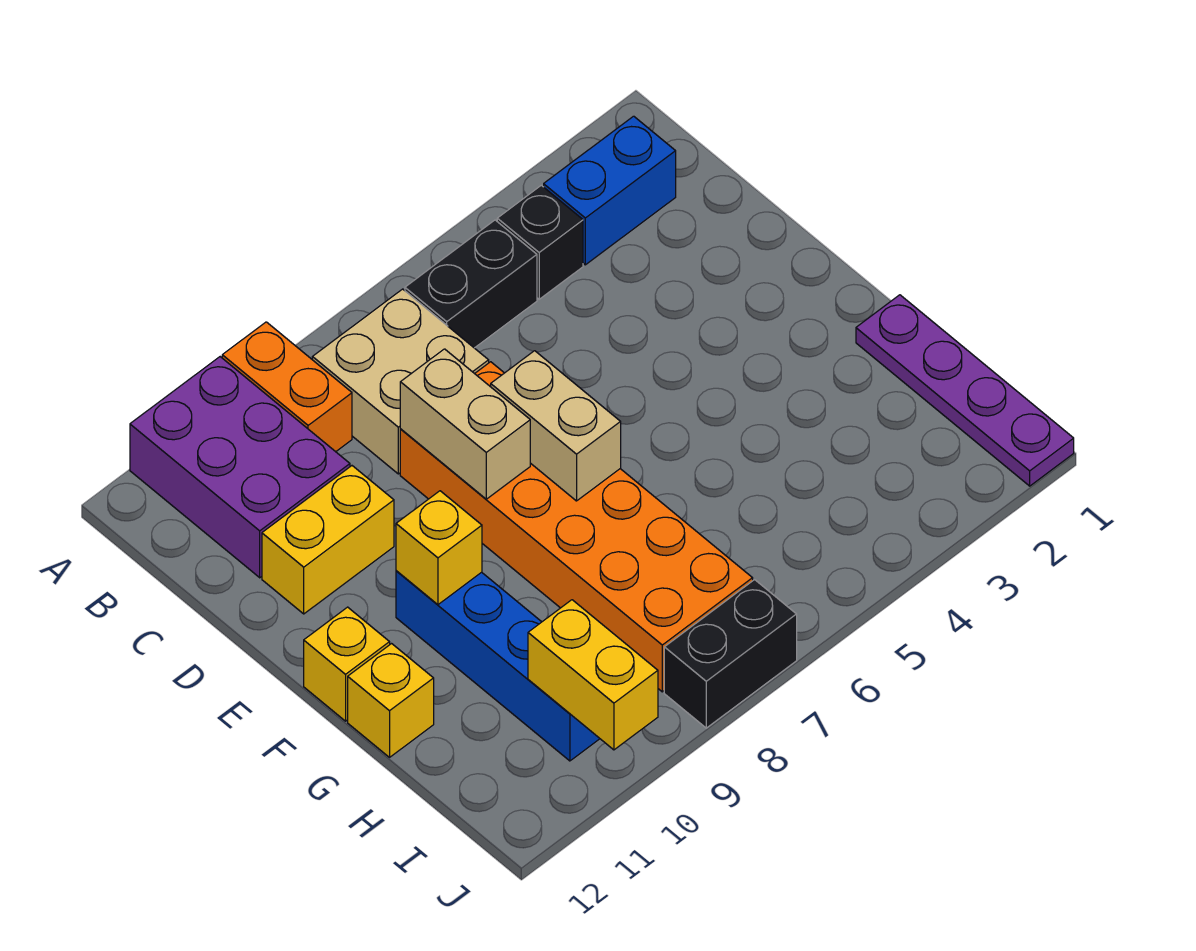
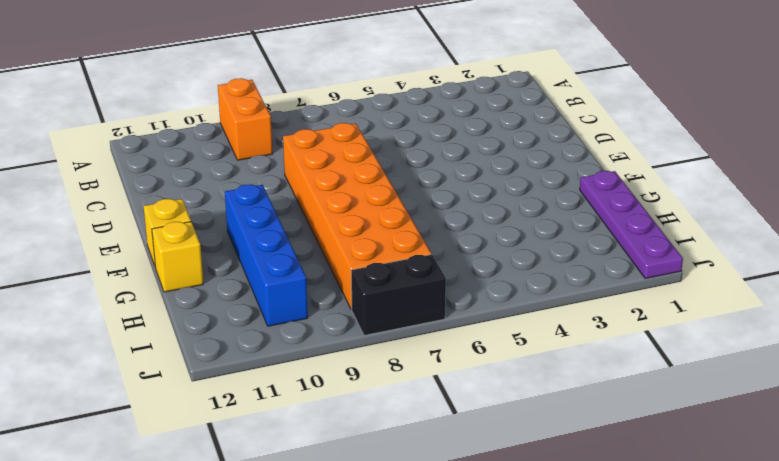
none -> purple 2x3 brick [130,357,350,578]
none -> blue 1x2 brick [544,116,676,265]
none -> black 1x1 brick [497,185,583,299]

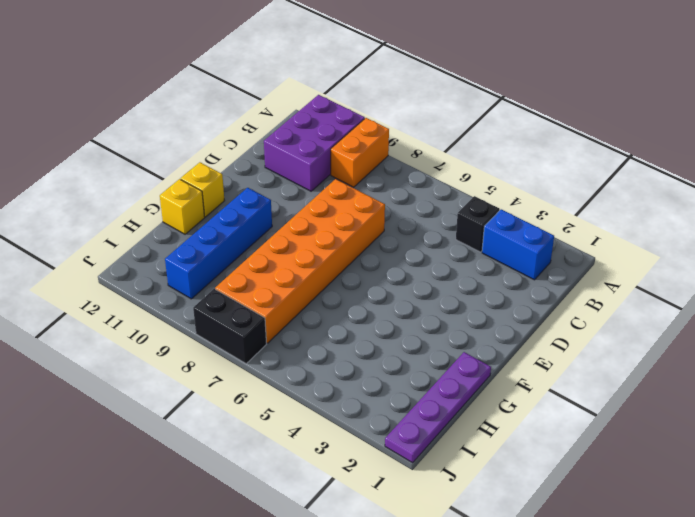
none -> black 1x2 brick [405,220,537,348]
none -> tan 2x2 brick [312,289,489,474]
none -> yellow 1x2 brick [262,466,394,614]

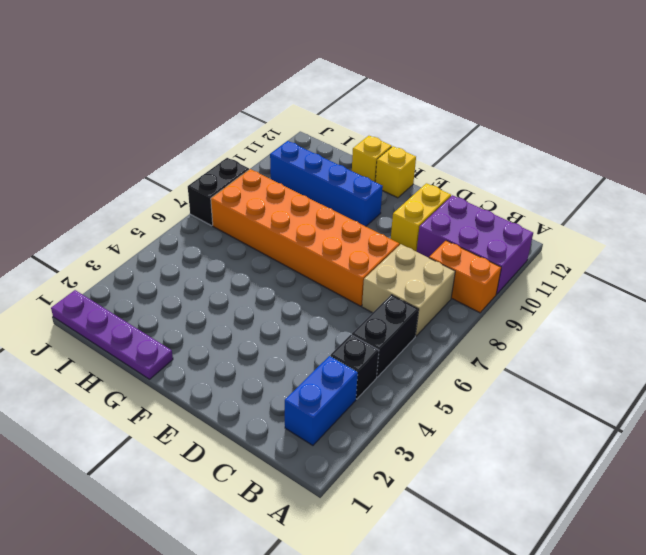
none -> tan 1x2 brick [400,349,530,499]
none -> tan 1x2 brick [491,351,621,501]
none -> yellow 1x1 brick [396,491,482,605]

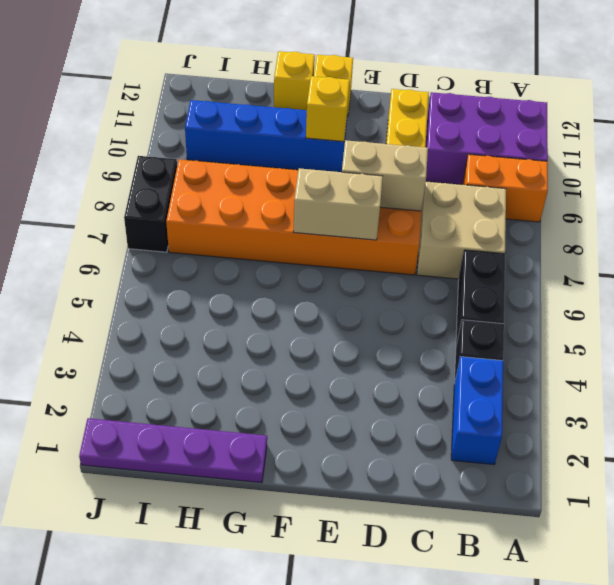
none -> yellow 1x2 brick [528,600,658,750]

